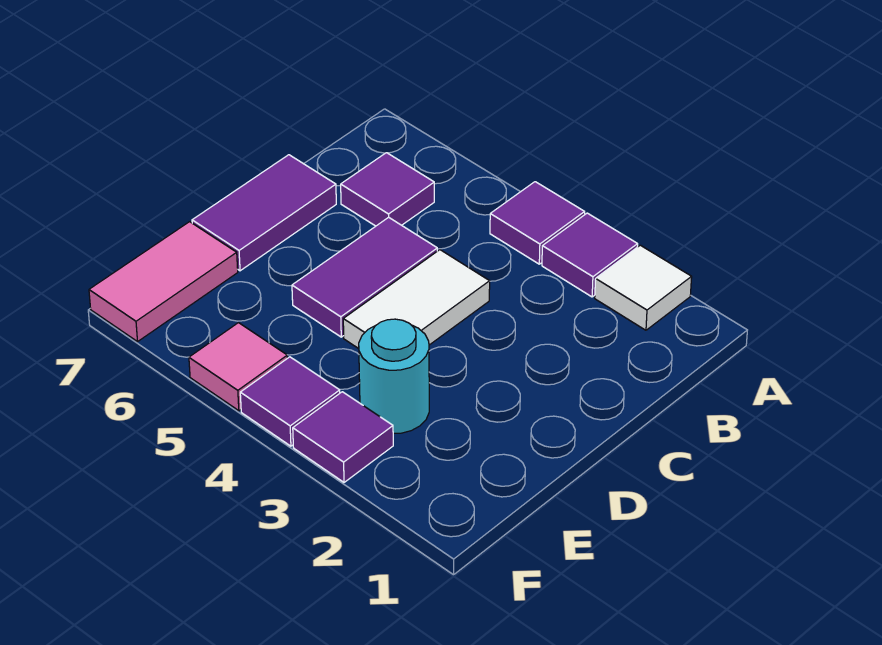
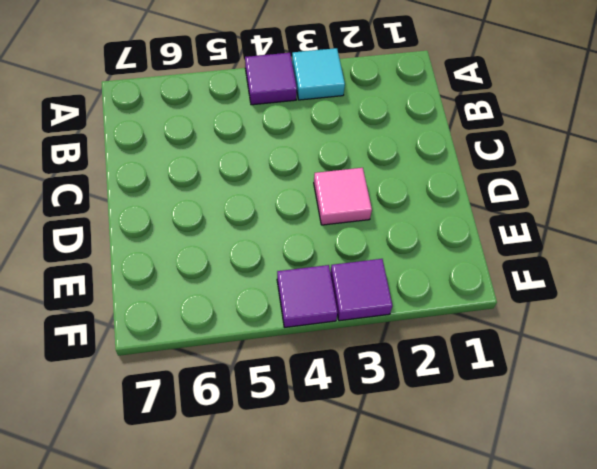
cyan 1x1 tile [292,48,345,100] -> purple 1x1 tile [542,213,638,297]
pink 1x1 tile [314,168,372,225] -> pink 1x1 tile moved to [189,323,287,411]
none -> white 1x1 tile [595,245,692,330]
none -> purple 1x1 tile [341,153,434,226]
none -> white 1x2 tile [343,250,490,349]

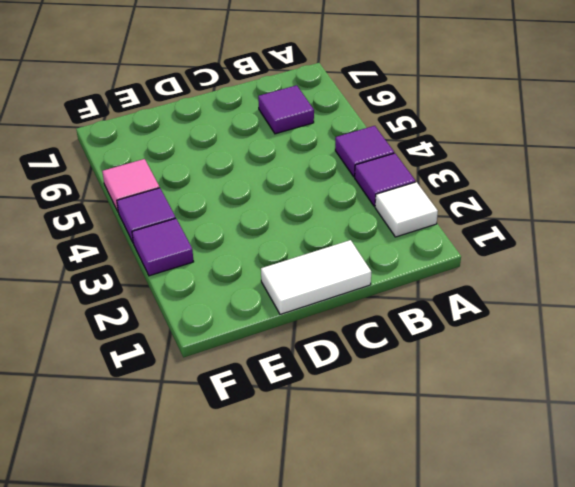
white 1x2 tile [261,240,371,314] -> white 1x2 tile moved to [343,250,490,349]
none -> purple 1x2 tile [292,217,437,337]
none -> purple 1x2 tile [192,155,336,271]
none -> cyan 1x1 round brick [359,319,429,434]

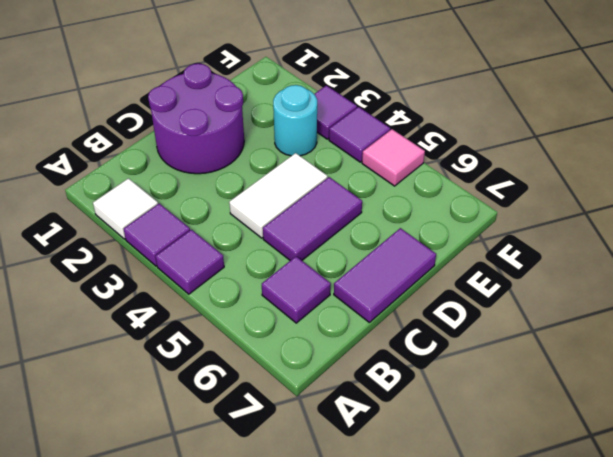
purple 2x2 round brick [148,64,244,174] -> none
none -> pink 1x2 tile [89,222,238,342]

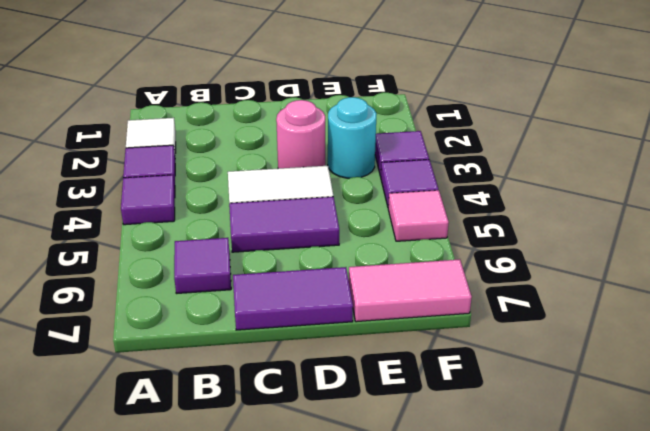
pink 1x1 round brick [276,100,325,169] -> none

